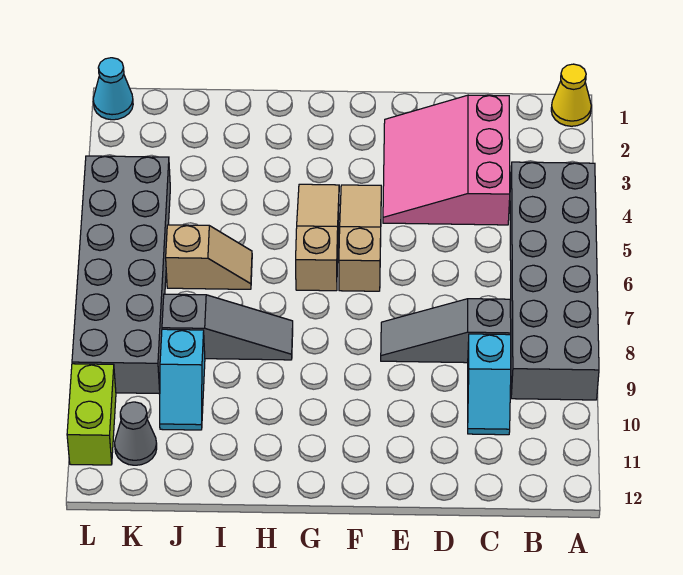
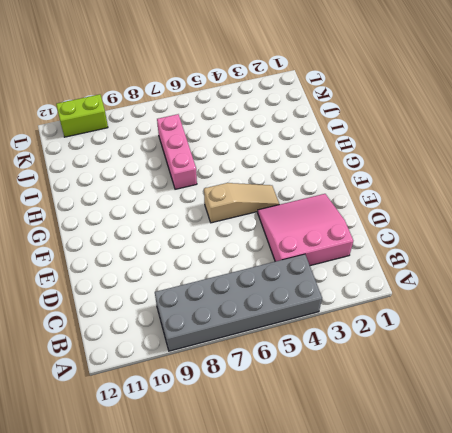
pink 1x3 brick [157,114,197,189] -> none
none -> yellow 1x1 cone [551,64,591,126]
none -> grey 1x3 slope [381,299,511,363]
none -> cyan 1x2 slope [468,334,511,435]

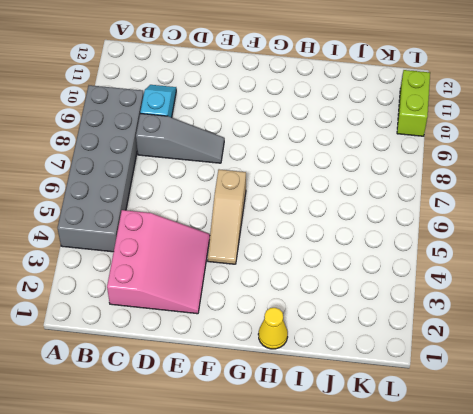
yellow 1x1 cone [258,308,288,349] -> yellow 1x1 cone moved to [551,64,591,126]
none -> tan 1x3 slope [296,184,339,291]
none -> grey 1x3 slope [162,294,293,360]
none -> tan 1x2 slope [166,225,252,289]

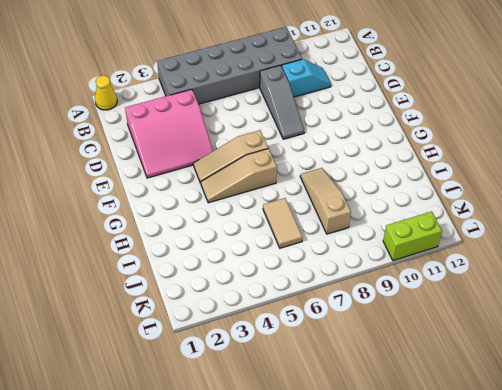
tan 1x3 slope [300,168,351,234] -> grey 1x3 slope [162,294,293,360]
tan 1x2 tile [263,198,302,248] -> tan 1x2 slope [166,225,252,289]
none -> cyan 1x2 slope [160,329,205,430]
none -> grey 2x6 brick [72,156,170,394]
none -> grey 1x1 cone [115,402,157,465]

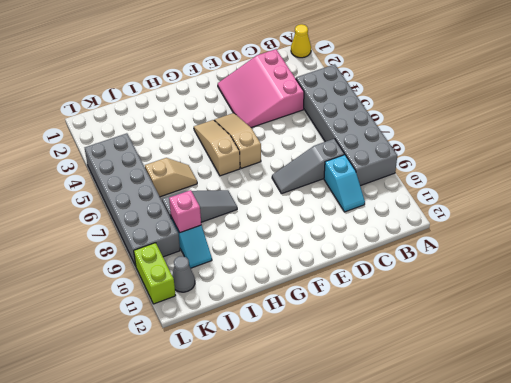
pink 1x1 brick [169,190,201,232] -> none
none -> cyan 1x1 cone [93,58,133,120]

